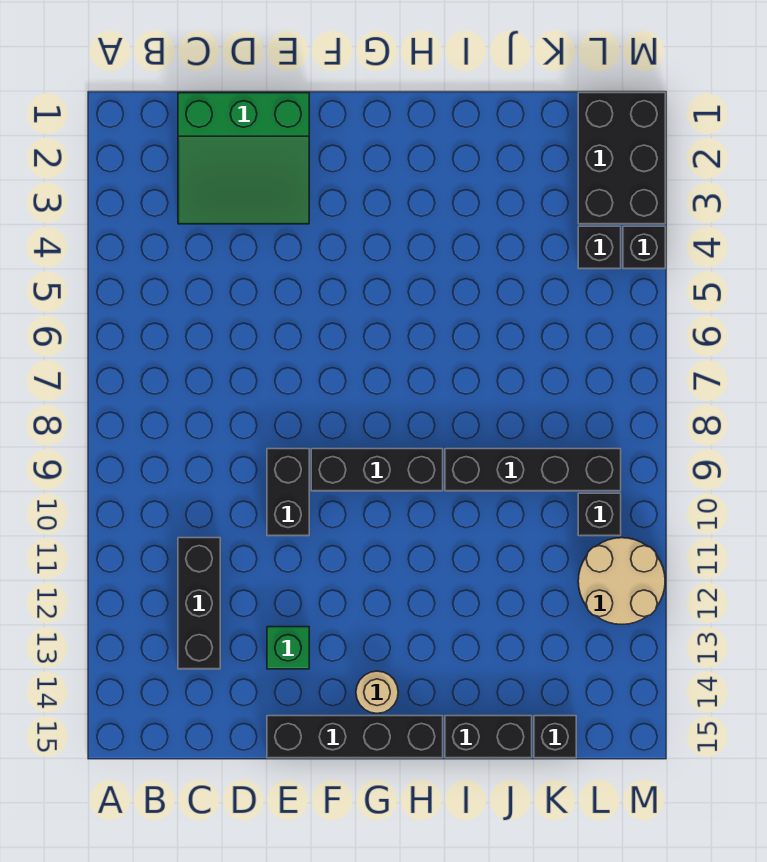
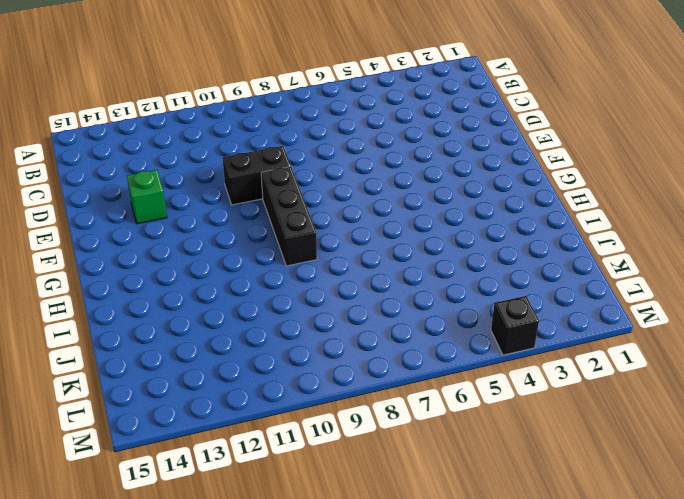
none -> green 3x3 slope [178,93,309,224]
none -> black 1x3 brick [178,538,220,669]
none -> black 1x4 brick [267,716,443,758]

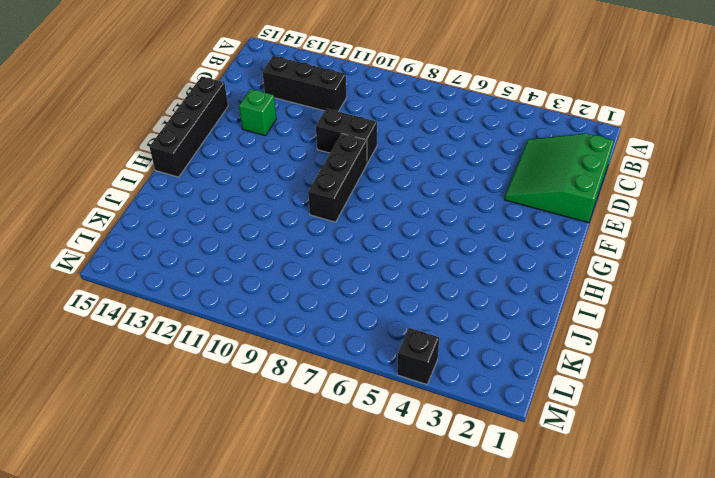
none -> tan 1x1 round brick [356,671,398,713]
none -> black 1x4 brick [445,449,621,491]
none -> black 1x2 brick [445,716,532,758]

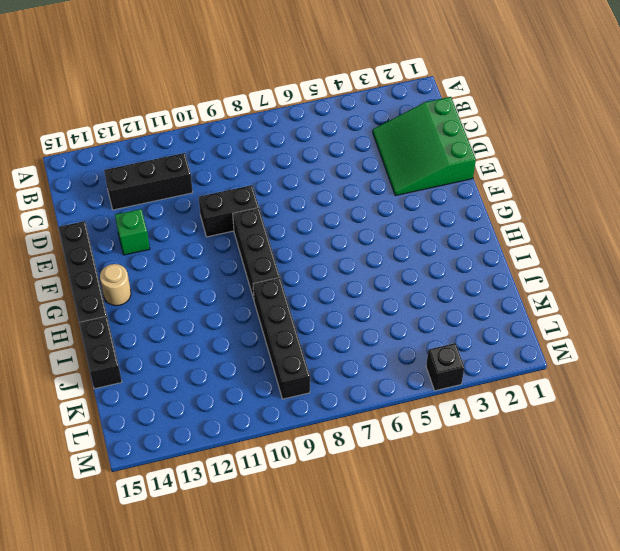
none -> black 1x1 brick [534,716,576,758]
none -> black 2x3 brick [578,93,665,224]
none -> black 1x1 brick [578,226,621,269]

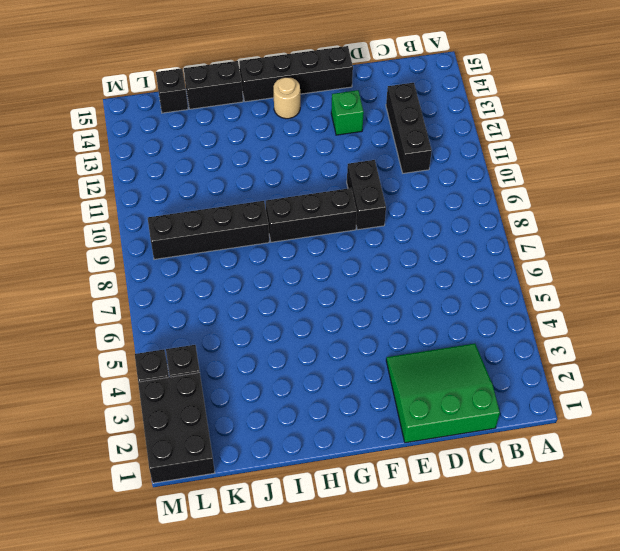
none -> black 1x1 brick [578,493,621,536]
none -> tan 2x2 round brick [578,538,665,624]

